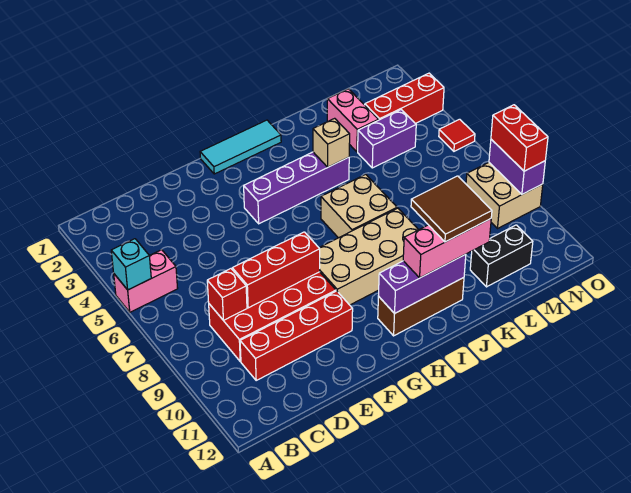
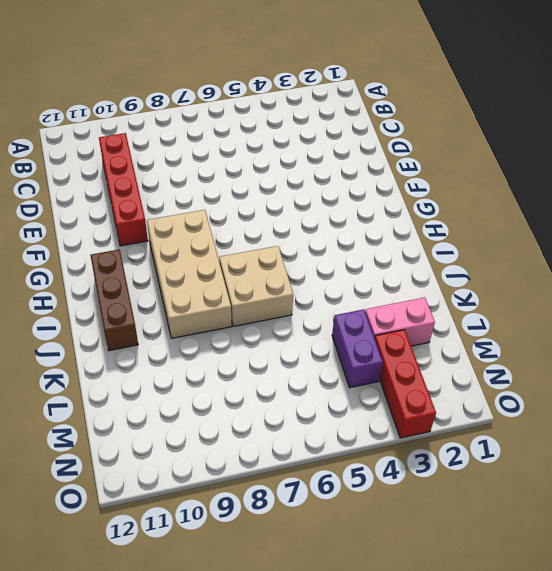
none -> pink 1x2 brick [114,250,178,312]
none -> red 2x4 brick [209,272,336,361]
none -> cyan 1x3 tile [200,120,281,174]

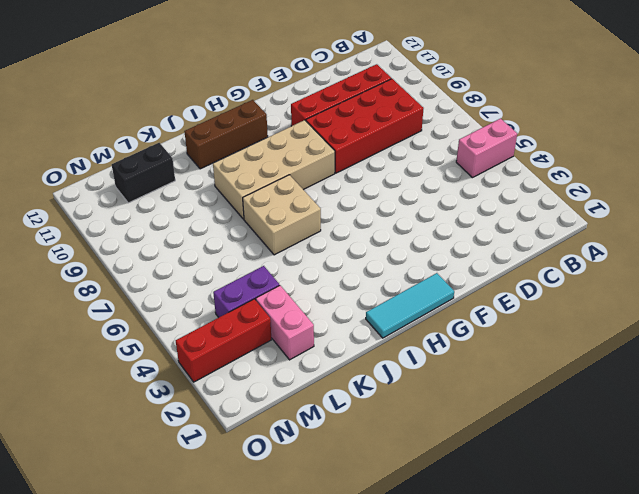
none -> purple 1x4 brick [244,152,349,224]
none -> tan 2x2 brick [466,163,543,228]
none -> red 1x1 tile [439,119,475,151]

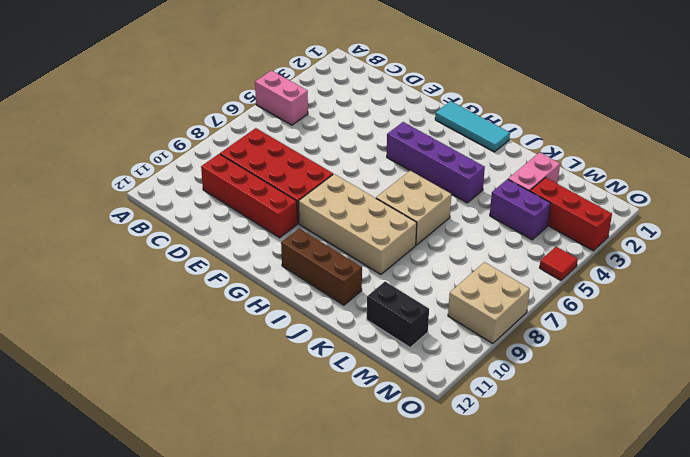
none -> cyan 1x1 brick [111,239,151,290]
none -> red 1x1 brick [207,269,247,321]
none -> red 1x3 brick [232,232,320,308]

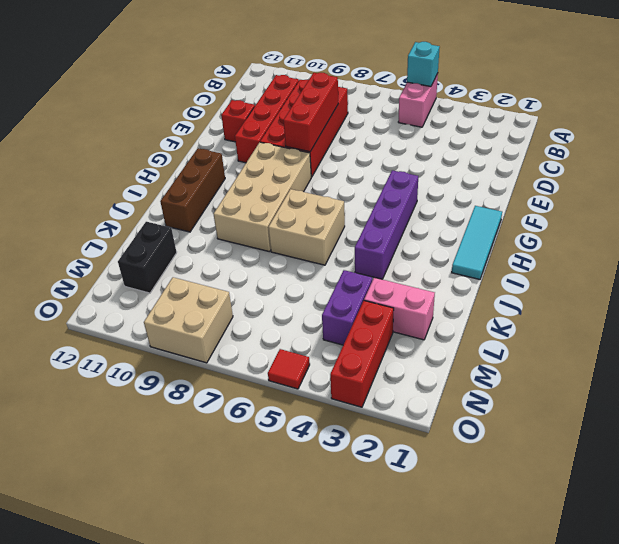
red 1x1 brick [221,100,255,142] -> red 1x1 brick moved to [207,269,247,321]
none -> purple 1x3 brick [378,254,466,314]
none -> tan 1x1 brick [313,118,350,167]
none -> purple 1x2 brick [489,139,545,194]

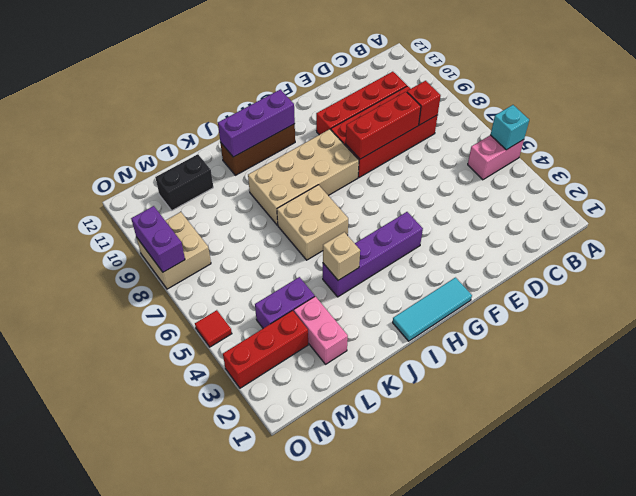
none -> pink 1x3 brick [403,219,491,278]
none -> red 1x2 brick [491,105,548,171]
none -> brown 2x2 tile [411,176,492,242]

